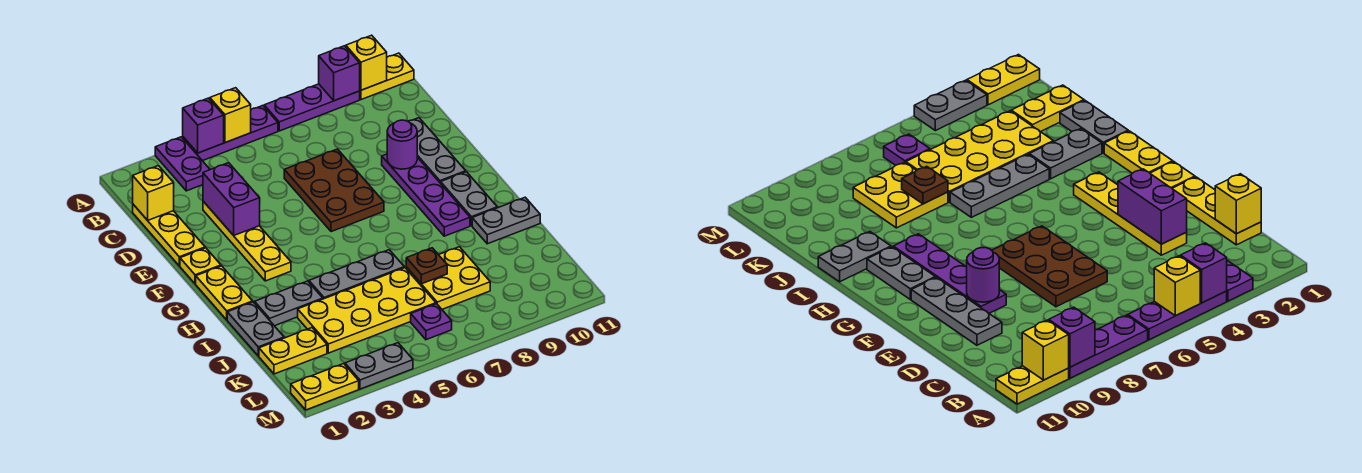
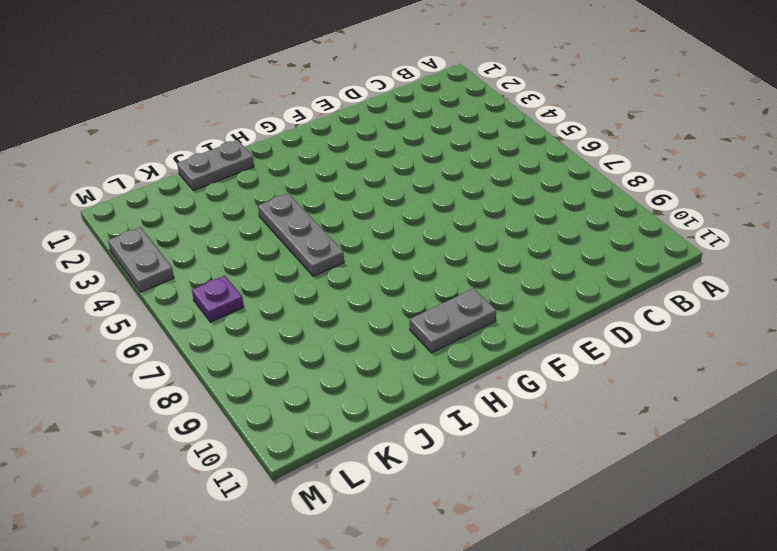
none -> purple 1x2 plate [155,137,210,191]
none -> purple 1x3 plate [183,106,278,161]
none -> purple 1x3 plate [264,84,360,131]
none -> yellow 1x2 plate [360,53,414,100]

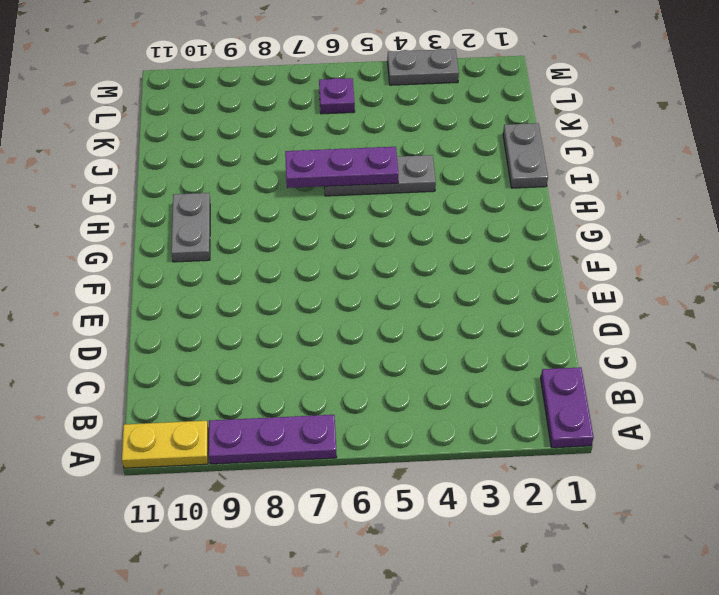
purple 1x2 plate [541,367,594,448] -> purple 1x2 plate moved to [155,137,210,191]
purple 1x3 plate [285,147,398,188] -> purple 1x3 plate moved to [183,106,278,161]
none -> yellow 1x3 plate [133,204,205,266]
none -> yellow 1x4 plate [203,201,291,281]
none -> brown 2x3 plate [284,149,384,232]
none -> grey 1x3 plate [408,118,466,183]

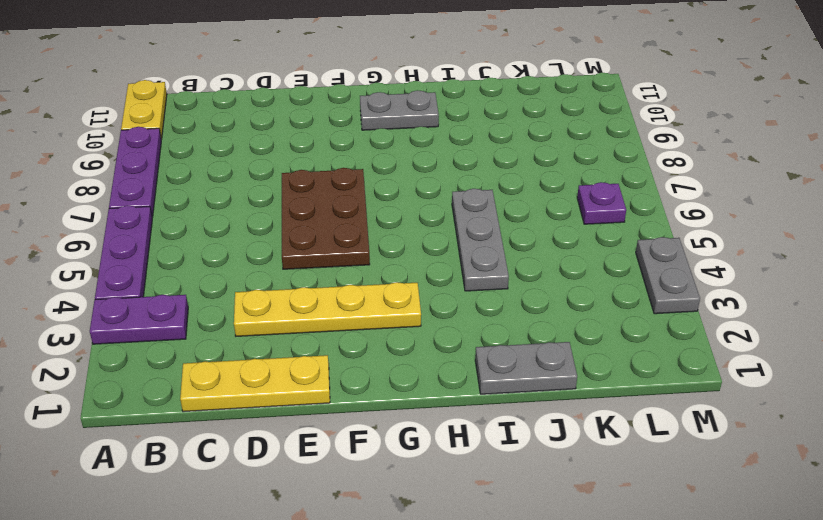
brown 2x3 plate [282,168,370,269] -> brown 2x3 plate turned to [284,149,384,232]
none -> grey 1x3 plate [408,118,466,183]
none -> purple 1x4 plate [382,154,470,236]
none -> yellow 1x1 plate [180,248,221,284]
none -> yellow 1x2 plate [196,266,253,320]

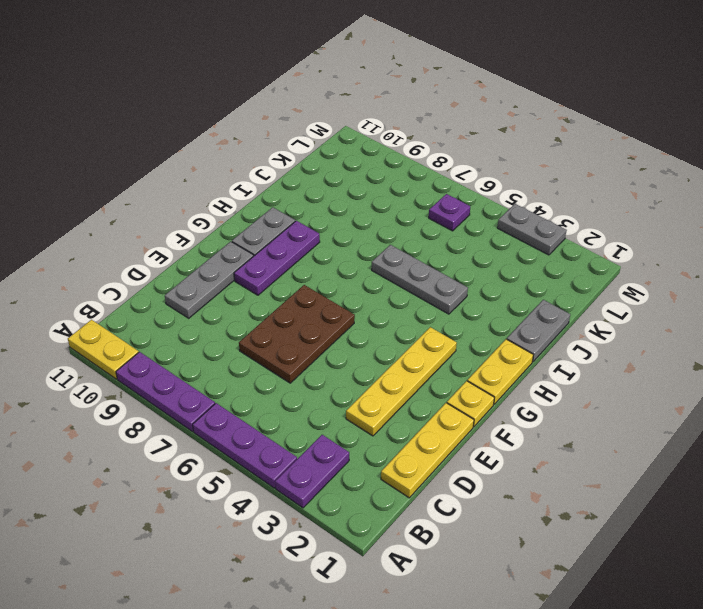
purple 1x3 plate [234,221,320,295] -> purple 1x4 plate [382,154,470,236]
none -> grey 1x2 plate [255,281,323,326]
none -> grey 1x2 plate [472,197,540,244]
none -> yellow 2x4 plate [298,268,436,353]
none -> yellow 2x2 plate [406,247,490,309]

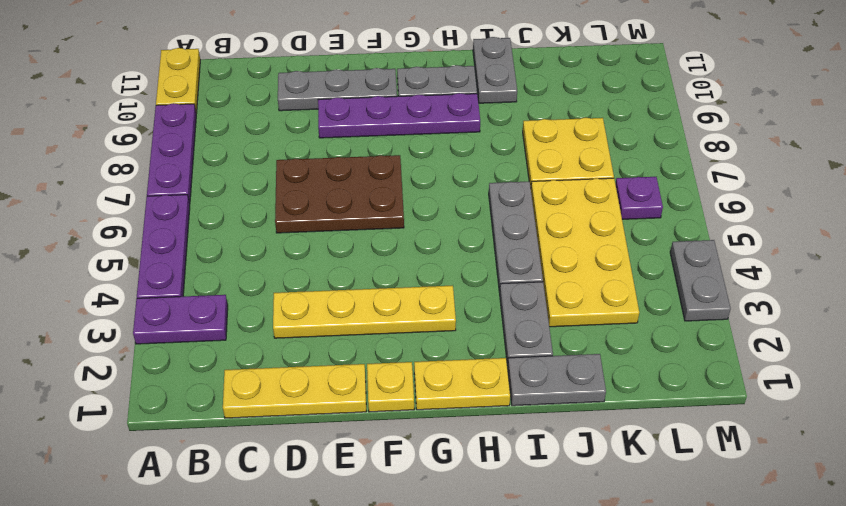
none -> yellow 1x2 plate [259,328,327,374]
none -> yellow 1x2 plate [291,364,359,410]
none -> purple 1x1 brick [183,98,224,153]
none -> yellow 1x1 brick [210,88,251,143]

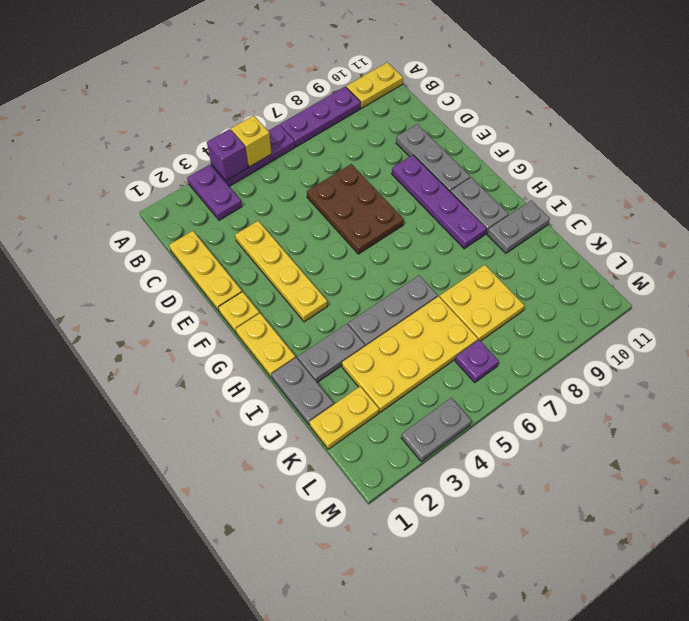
none -> yellow 1x2 plate [291,364,359,410]
none -> purple 1x1 brick [319,46,360,101]
none -> yellow 1x1 brick [346,35,387,90]
none -> yellow 1x1 brick [133,166,174,220]

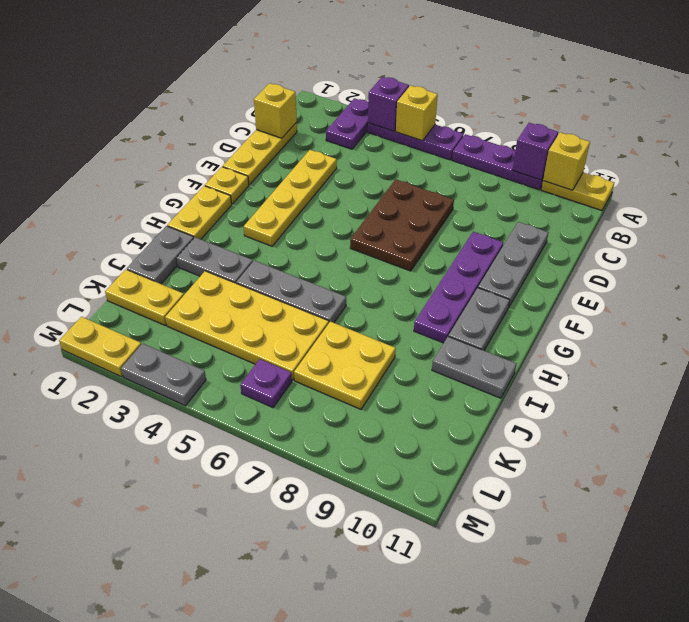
none -> purple 1x2 brick [203,163,260,235]
none -> purple 1x1 round brick [387,120,417,169]
none -> brown 1x1 plate [406,248,447,284]

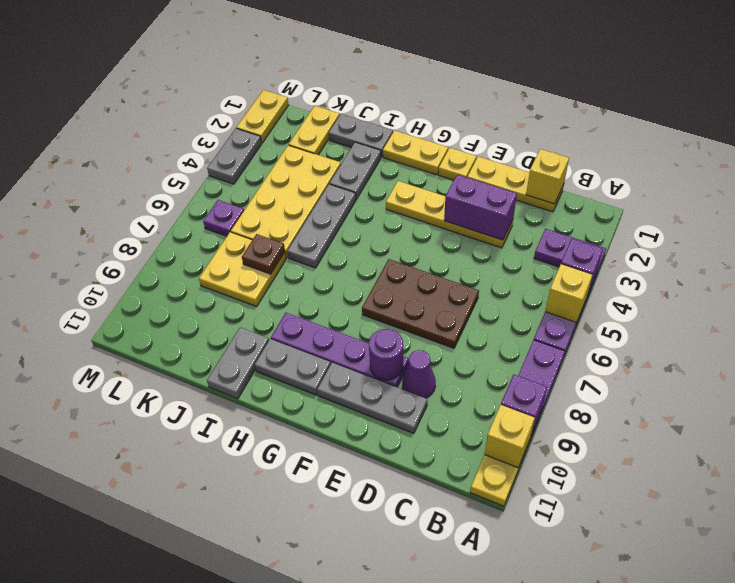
purple 1x1 cone [402,350,436,398] -> none

